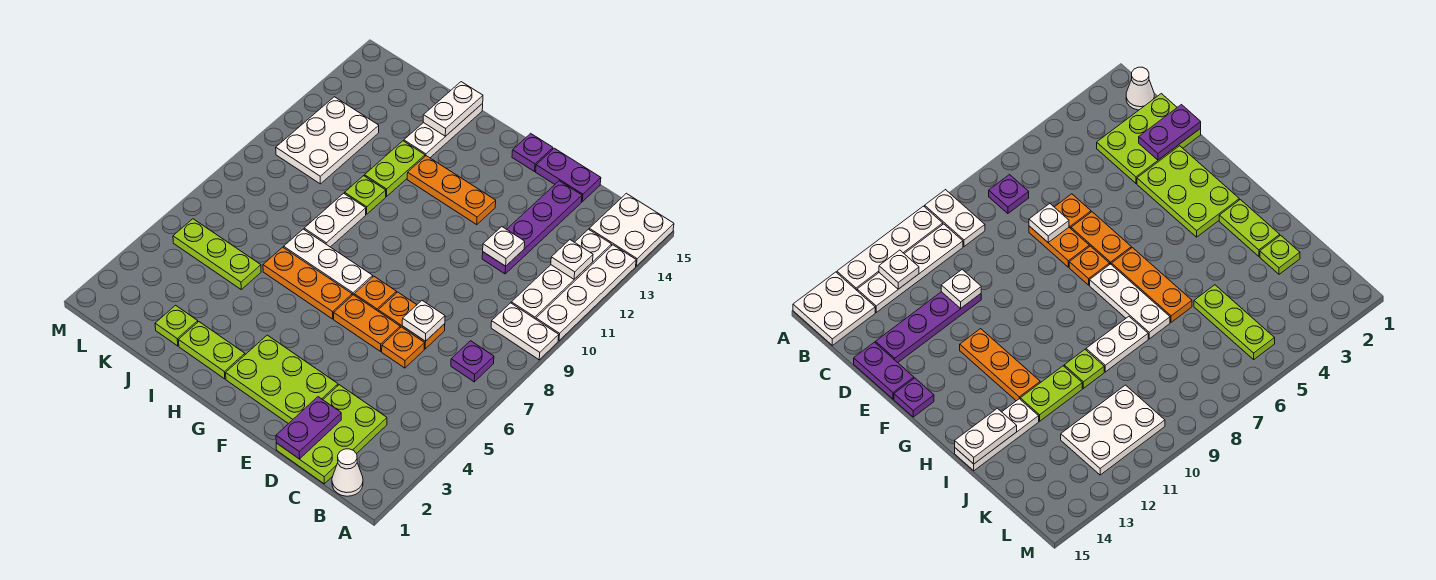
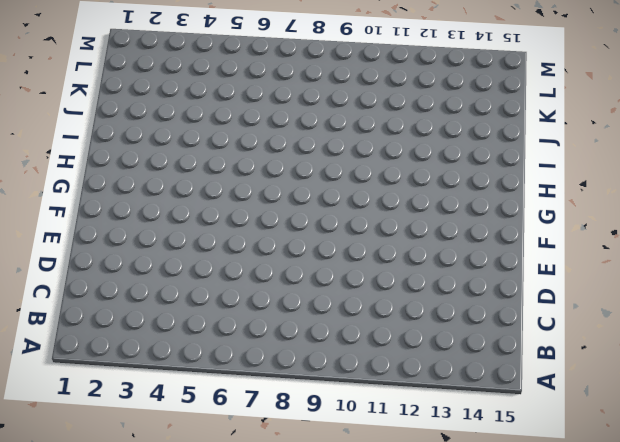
none -> white 1x2 plate [491,303,559,360]
none -> white 1x4 plate [536,245,636,341]
none -> white 2x2 plate [589,193,674,266]
none -> white 1x1 cone [332,449,363,496]

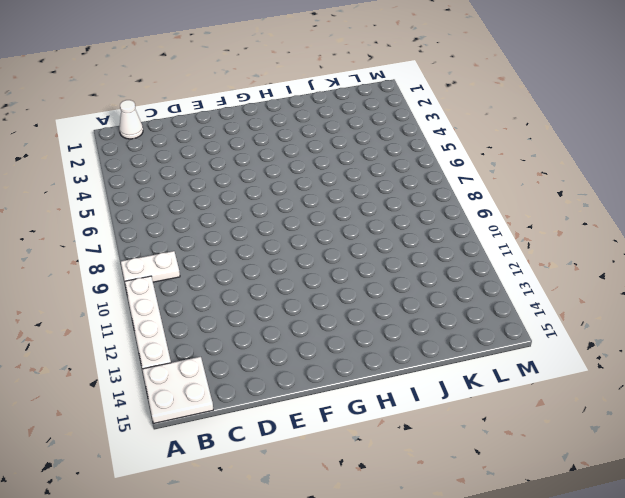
none -> purple 1x1 plate [451,341,494,382]
none -> white 1x4 plate [511,229,612,319]
none -> lime 2x3 plate [276,385,387,484]
none -> orange 1x1 plate [382,327,425,368]

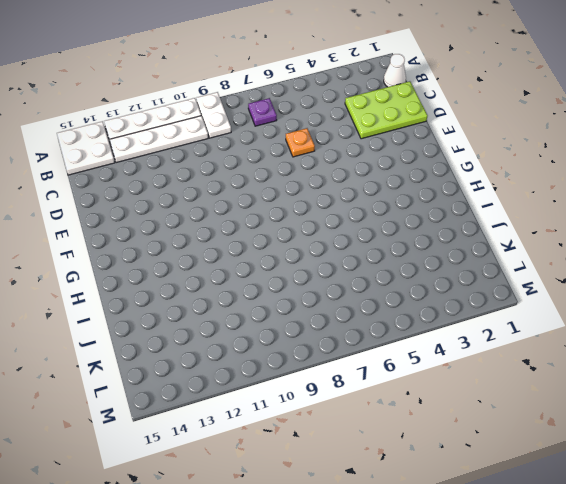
none -> orange 1x2 plate [378,292,445,349]
none -> purple 1x4 plate [482,181,582,274]
none -> purple 1x2 plate [536,148,601,202]
none -> lime 2x3 plate [226,335,338,424]

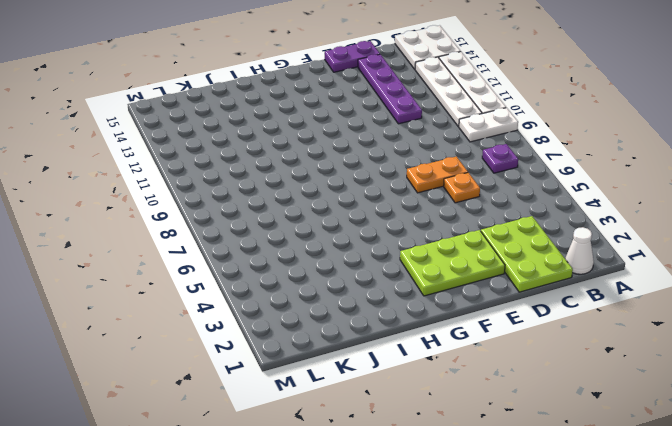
none -> orange 1x2 plate [334,295,400,351]
none -> orange 1x1 plate [354,276,397,311]
none -> orange 1x3 plate [407,156,496,225]
none -> purple 1x1 plate [512,133,553,171]

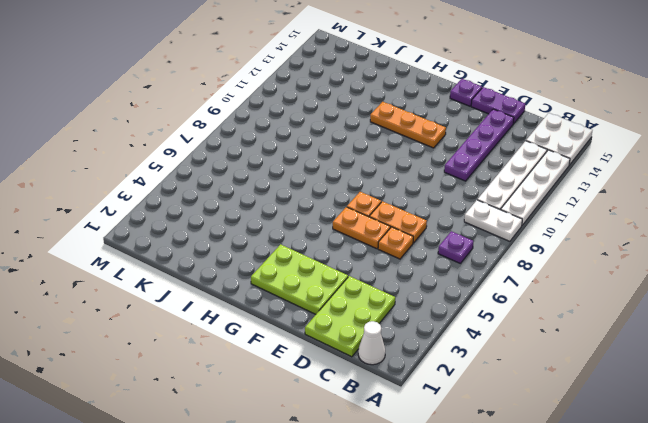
none -> orange 1x3 plate [263,247,352,319]
none -> white 1x3 plate [284,229,373,295]
none -> lime 1x2 plate [179,322,245,379]
none -> white 1x2 plate [304,193,366,247]

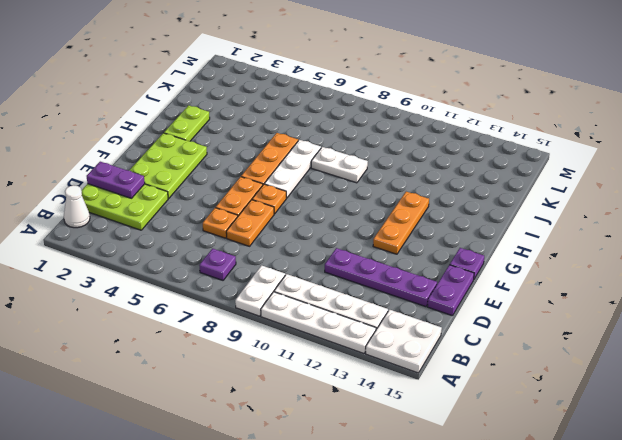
none -> lime 1x1 plate [345,176,386,214]
none -> lime 1x2 plate [365,141,425,197]
none -> white 1x3 plate [404,104,483,158]
none -> lime 1x1 plate [155,305,198,346]

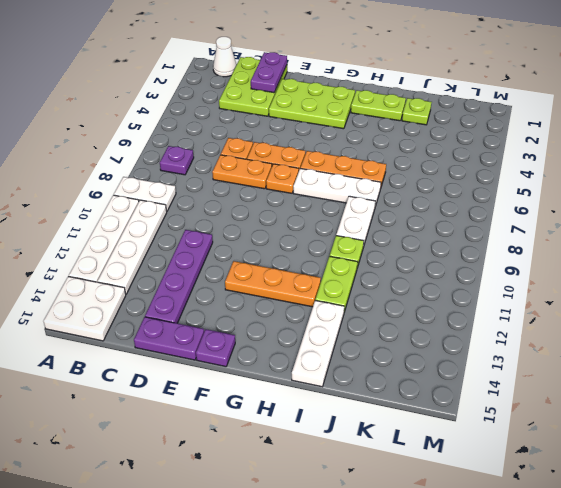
none -> lime 1x3 plate [173,219,261,289]
none -> white 2x3 plate [276,97,379,184]
none -> white 1x1 plate [551,240,593,279]
none -> white 1x1 plate [402,301,445,341]

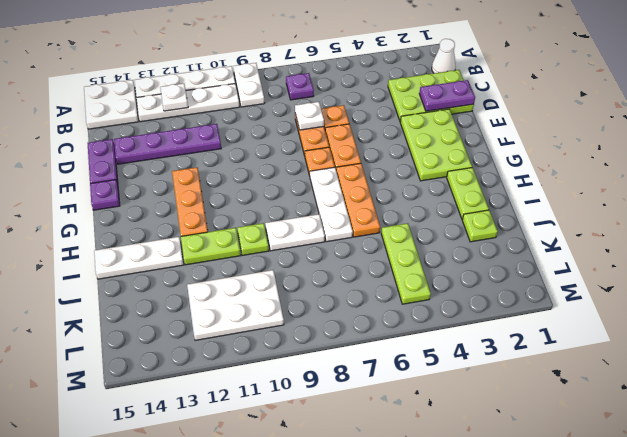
none -> white 1x1 plate [483,227,525,266]
none -> white 1x2 plate [423,82,483,136]

